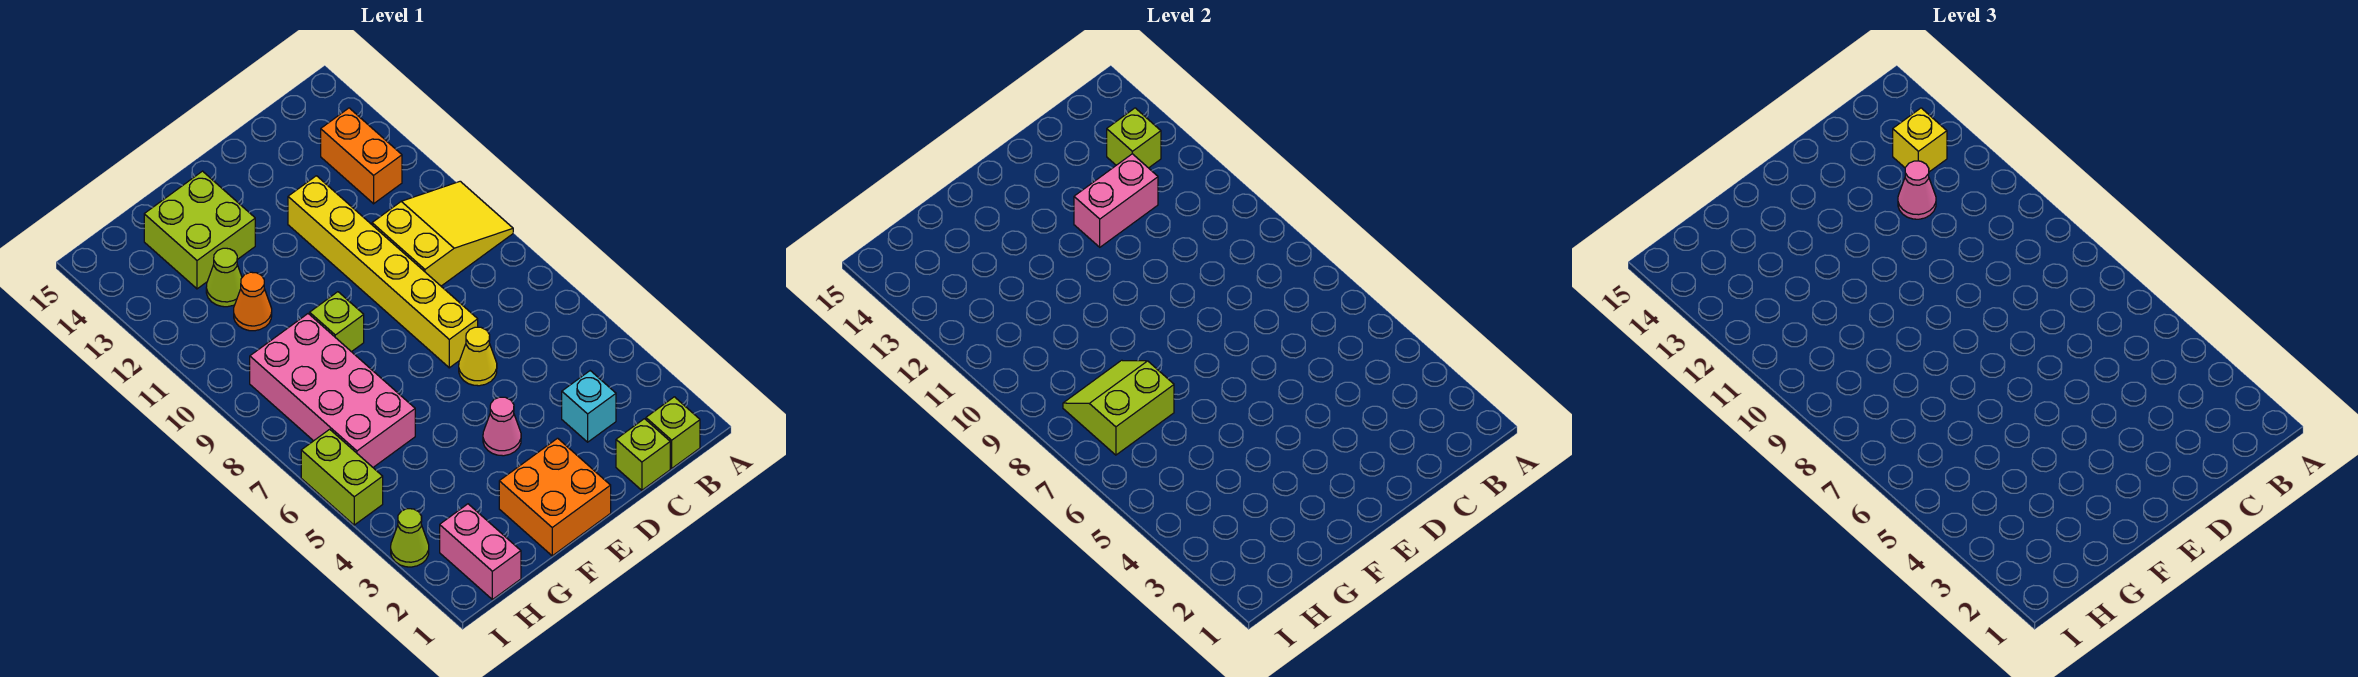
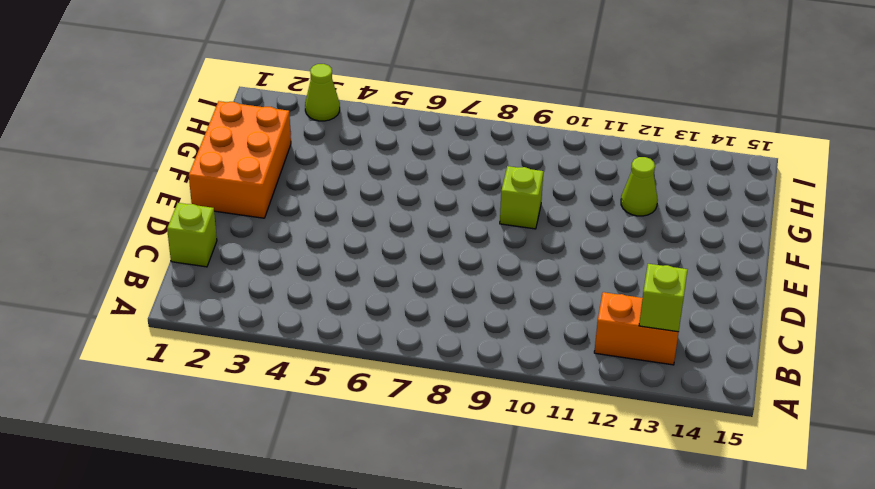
orange 2x3 brick [189,101,291,218] -> orange 2x2 brick [499,438,611,556]
none -> yellow 2x3 slope [372,181,513,286]
none -> lime 1x1 brick [646,397,700,468]
none -> cyan 1x1 brick [562,371,616,442]

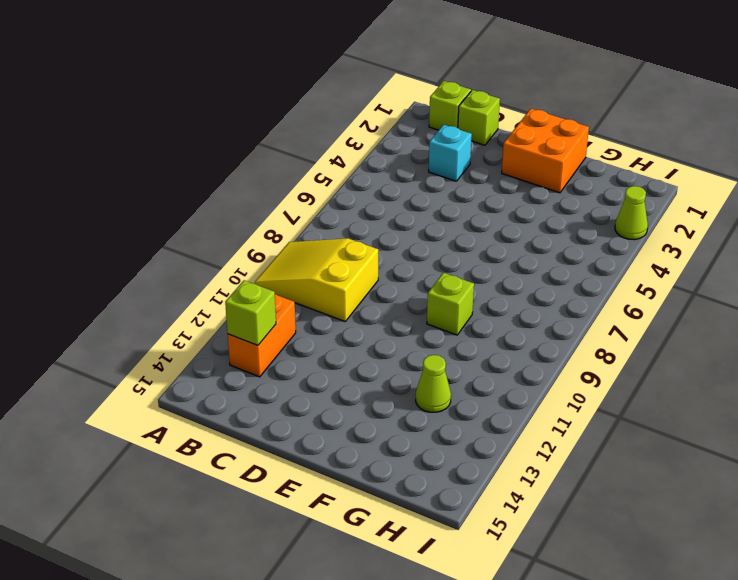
none -> yellow 1x1 cone [459,327,497,386]
none -> yellow 1x6 brick [288,176,478,368]
none -> pink 1x1 cone [483,397,521,456]

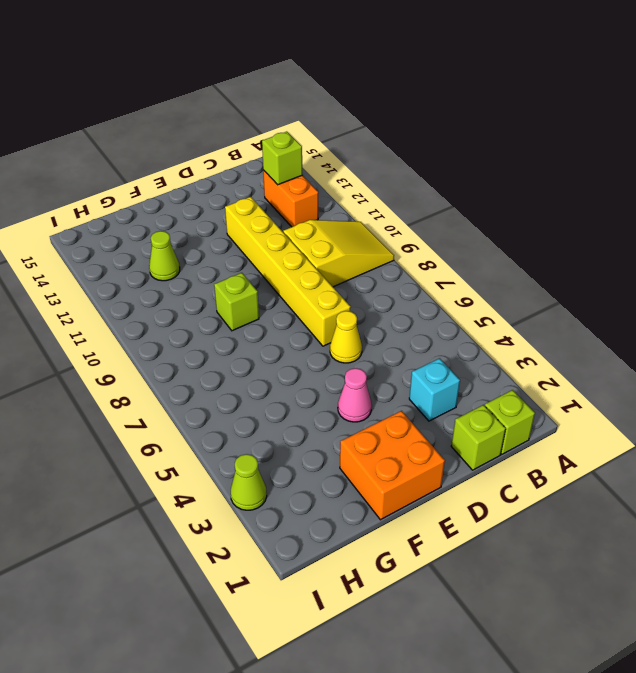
none -> lime 2x2 brick [144,171,255,289]
none -> pink 2x4 brick [250,314,415,467]
none -> orange 1x1 cone [234,272,272,331]

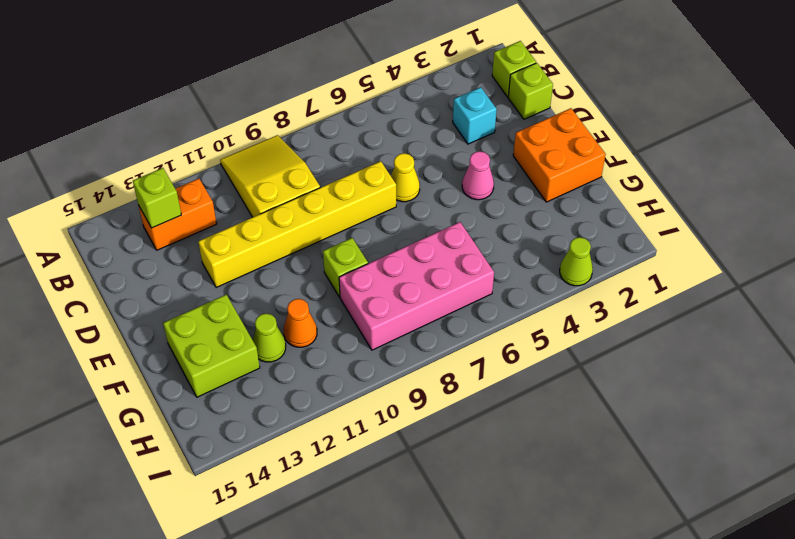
none -> pink 1x2 brick [440,504,521,600]
none -> lime 1x2 brick [301,429,383,525]
none -> pink 1x2 brick [1074,154,1158,247]

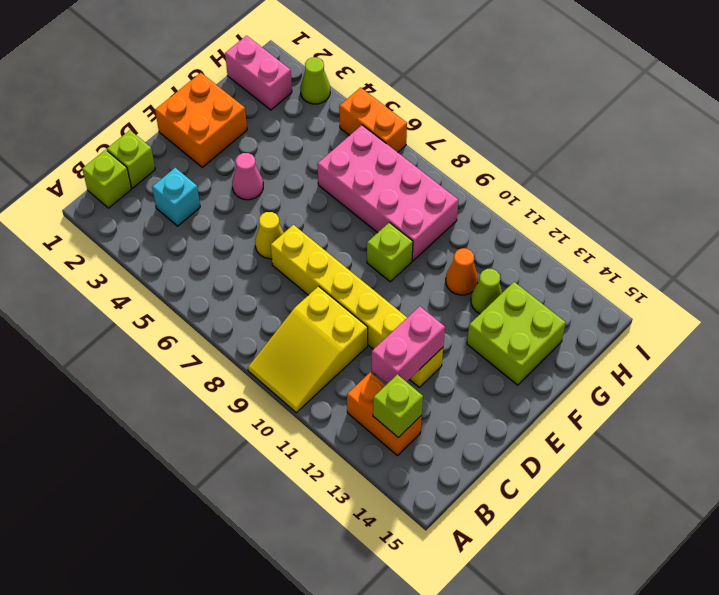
orange 1x2 brick [339,88,407,152] -> lime 1x2 brick [301,429,383,525]
none -> lime 2x2 slope [1063,360,1174,455]
none -> yellow 1x1 brick [1893,108,1947,172]
none -> pink 1x1 cone [1898,161,1936,219]

